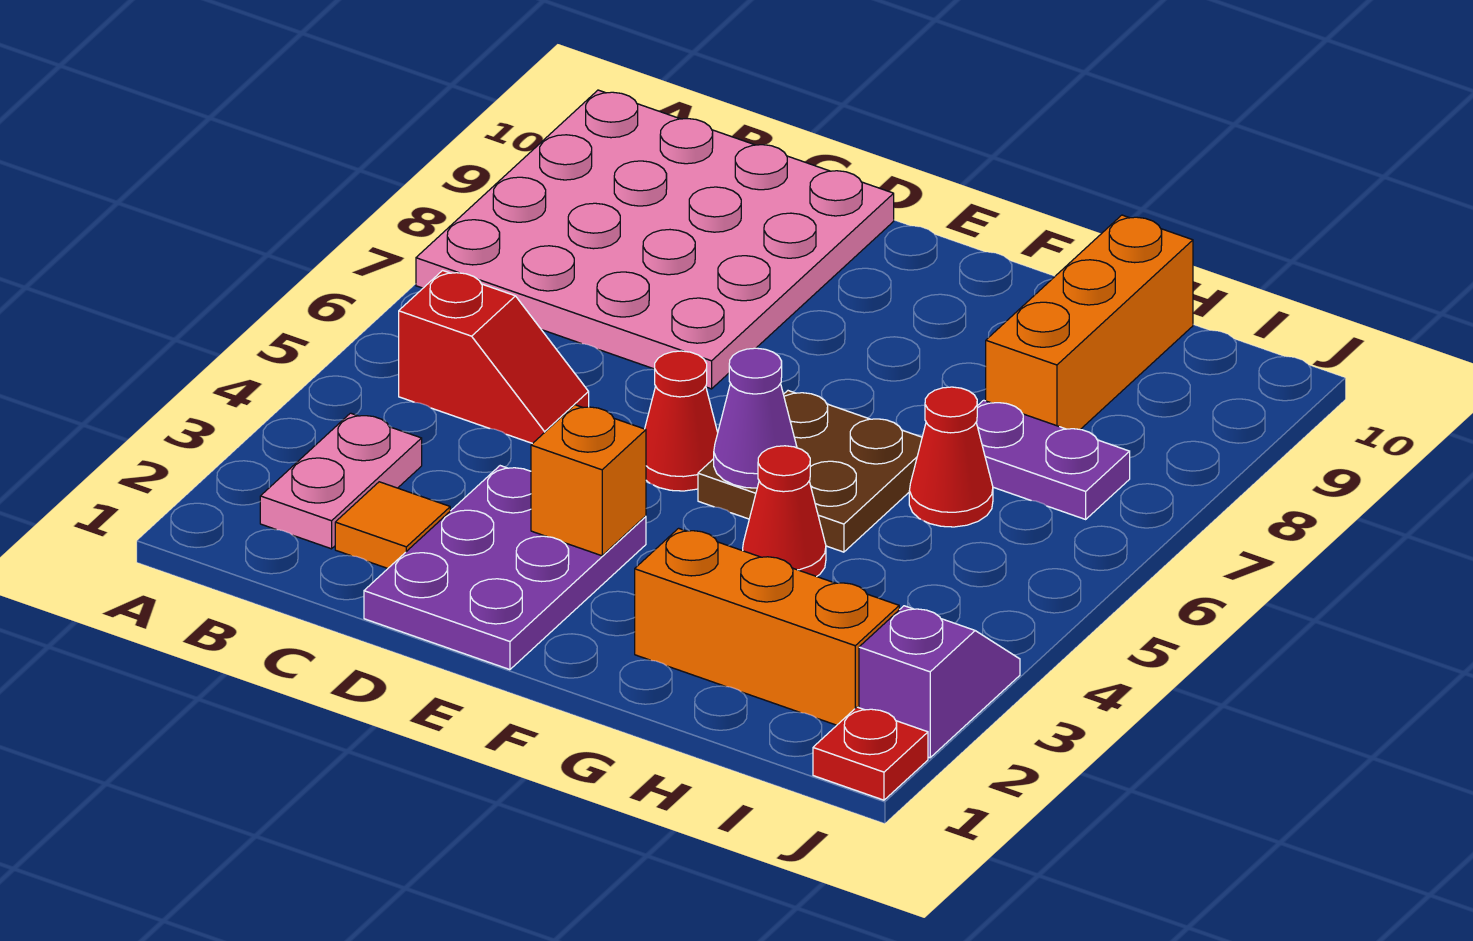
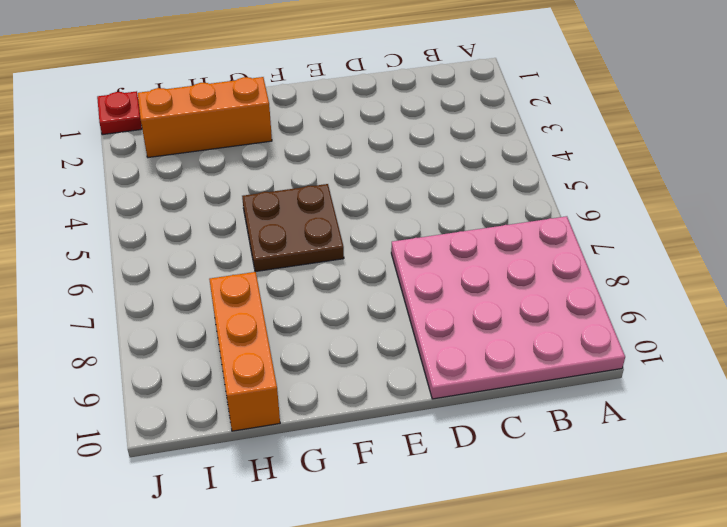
none -> pink 1x2 plate [260,413,422,549]
none -> red 1x2 slope [399,271,589,444]
none -> orange 1x1 tile [335,482,450,568]

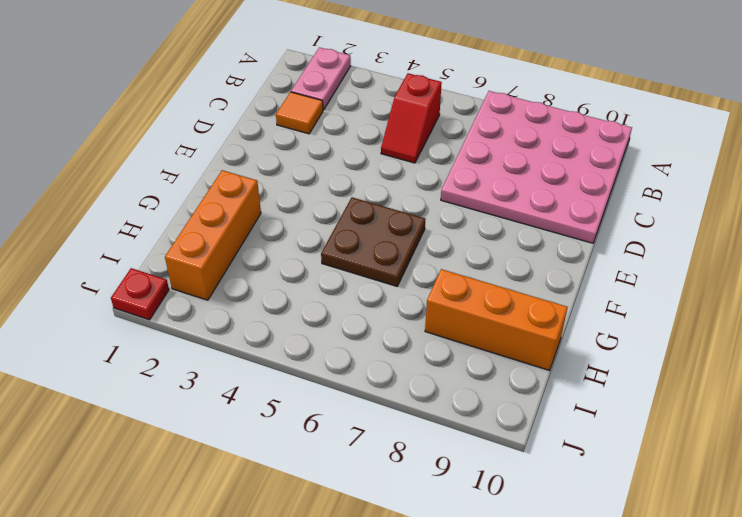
pink 1x2 plate [291,47,351,110] -> pink 1x2 plate turned to [260,413,422,549]
none -> purple 2x3 plate [364,466,646,670]
none -> red 1x1 cone [645,351,718,491]
none -> red 1x1 cone [743,446,826,577]

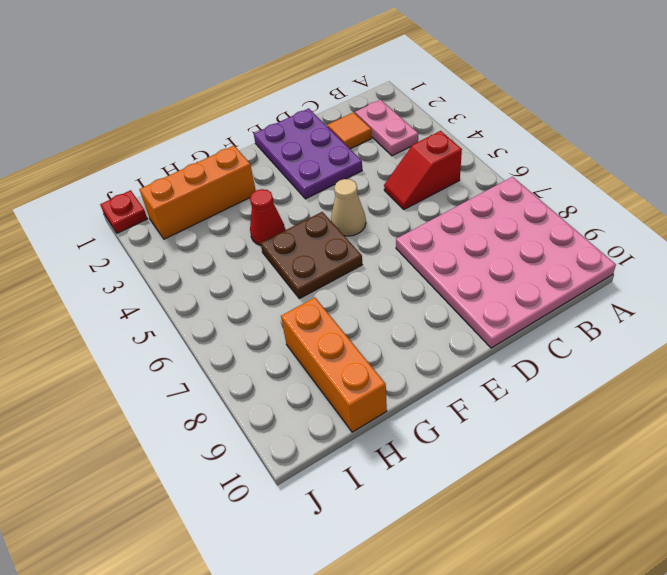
tan 1x1 cone [331,179,366,236] -> red 1x1 cone [645,351,718,491]
none -> red 1x1 cone [909,387,993,527]
none -> purple 1x2 plate [976,400,1130,519]
none -> purple 1x2 slope [859,606,1020,758]

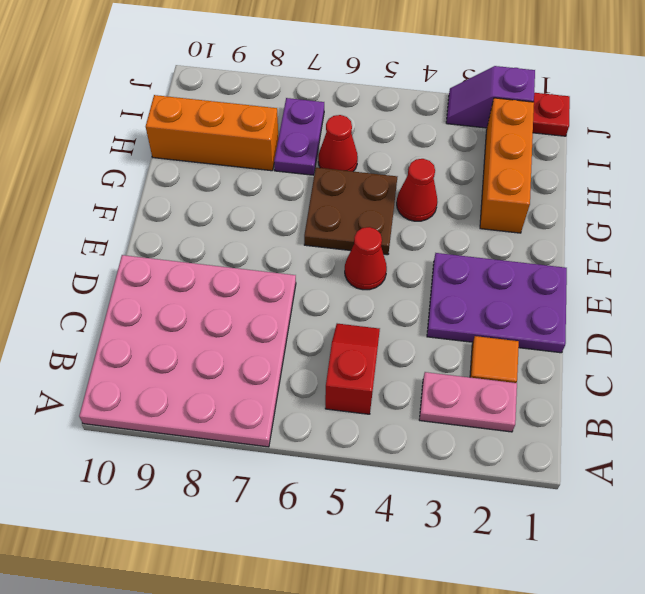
none -> orange 1x1 brick [531,405,646,556]
none -> purple 1x1 cone [714,348,797,488]

